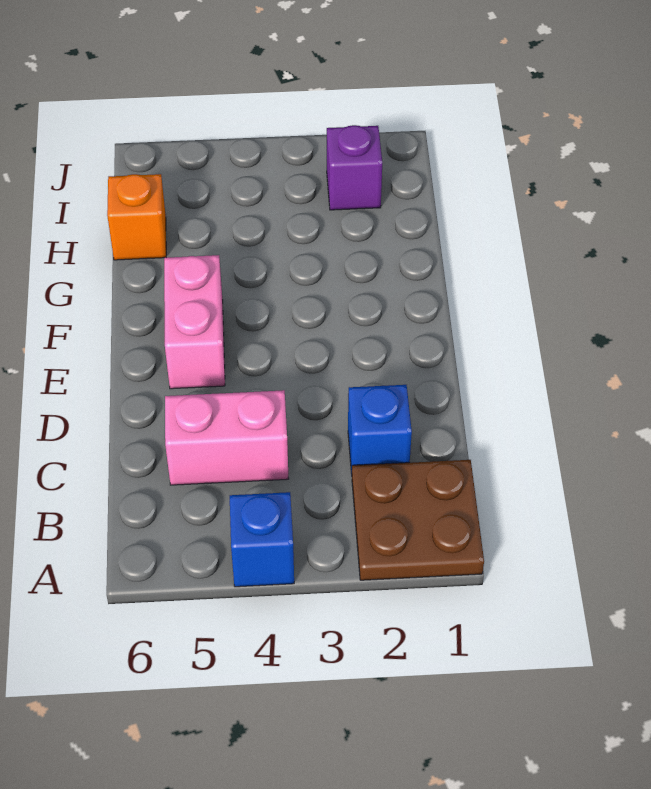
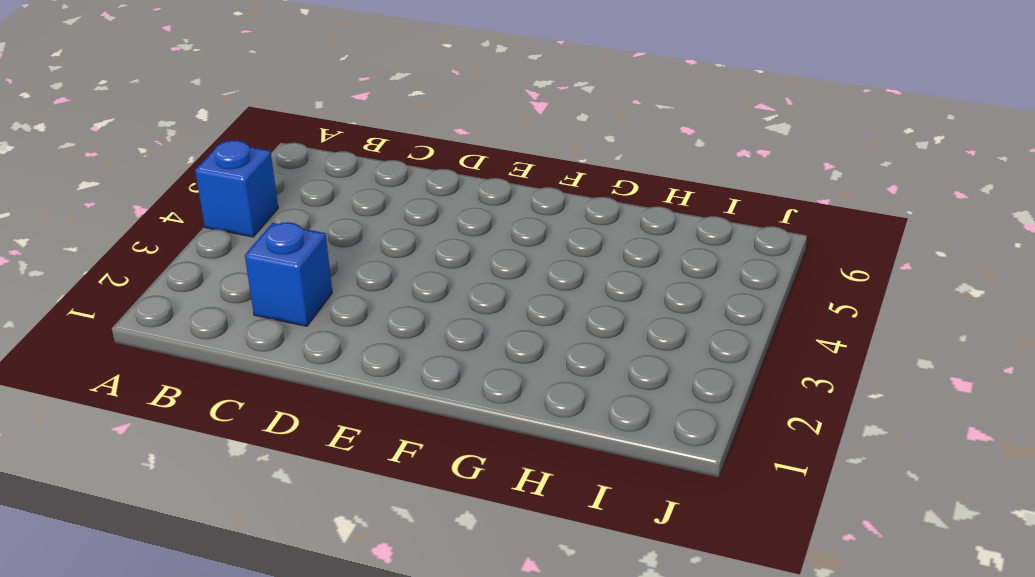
none -> brown 2x2 plate [352,460,484,580]
none -> pink 1x2 brick [165,390,289,485]

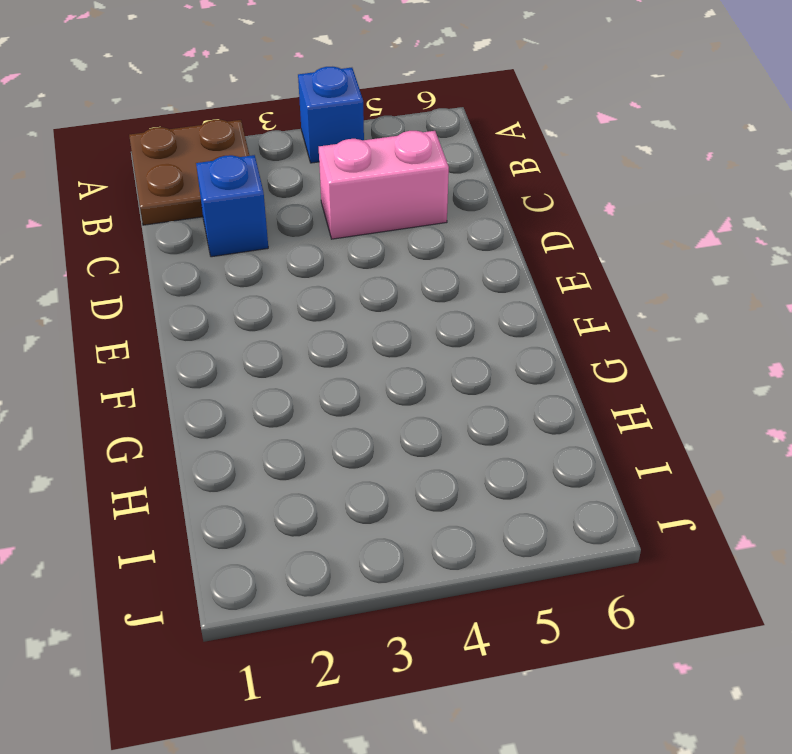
none -> pink 1x2 brick [164,255,225,389]
none -> orange 1x1 brick [107,174,166,260]

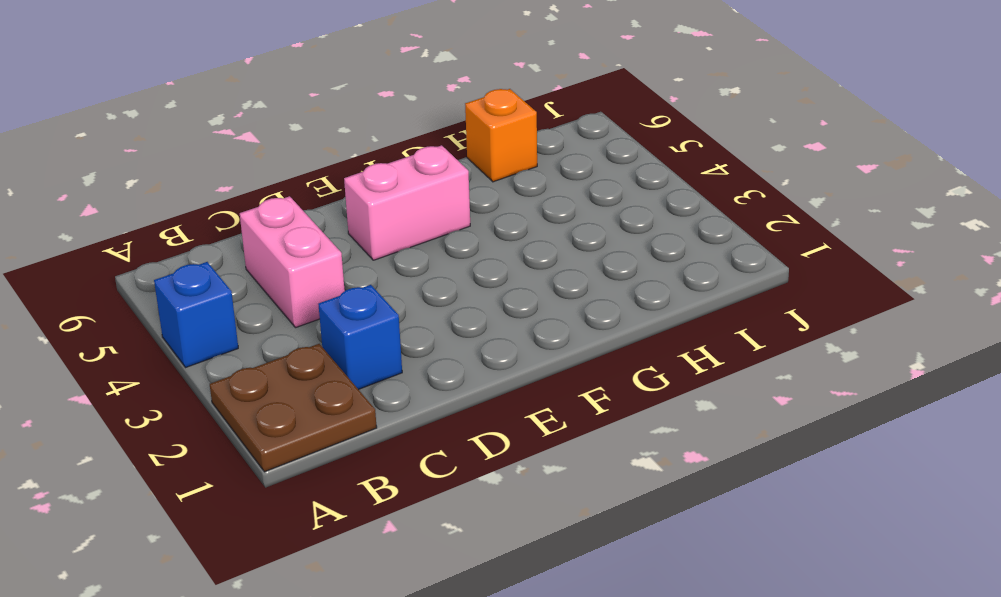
none -> purple 1x1 brick [327,125,382,210]

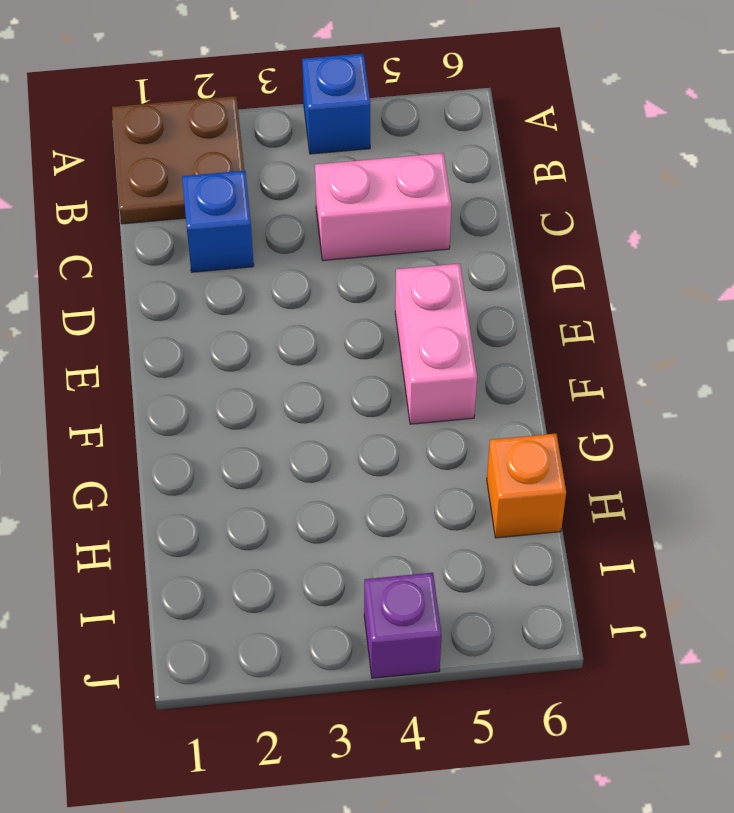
purple 1x1 brick [364,573,442,678] -> purple 1x1 brick moved to [327,125,382,210]

